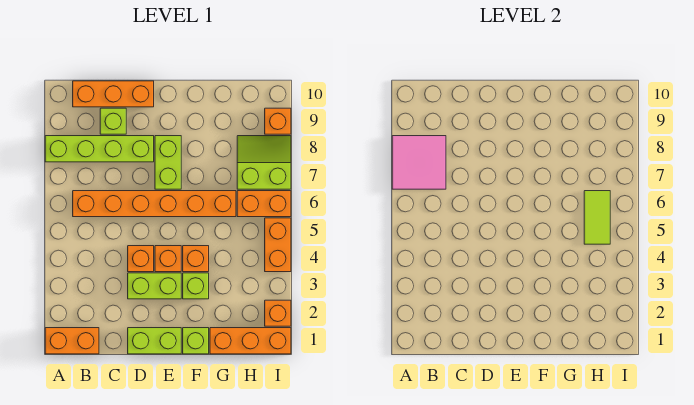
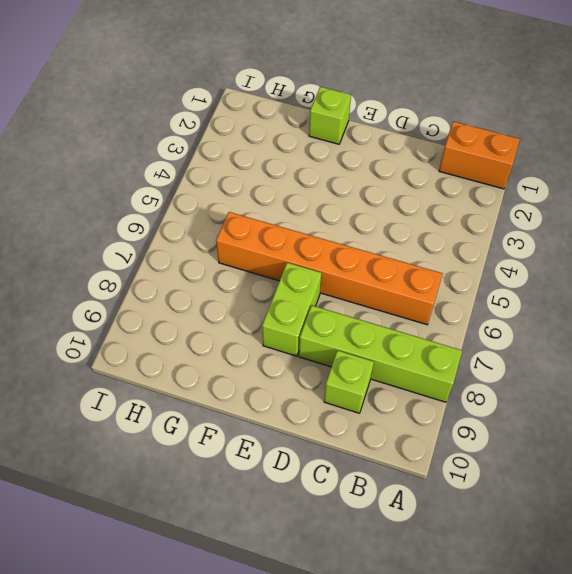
none -> orange 1x3 brick [73,81,154,107]
none -> lime 1x2 brick [128,328,181,354]
none -> lime 1x2 brick [128,273,181,299]

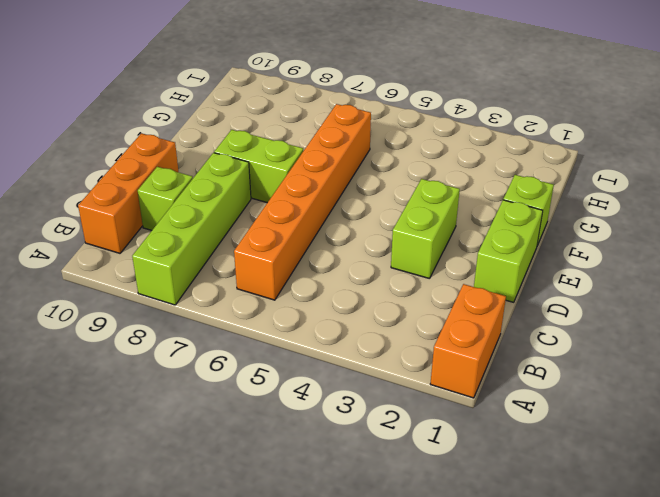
none -> orange 1x1 brick [128,246,154,272]
none -> orange 1x1 brick [155,246,181,272]
none -> lime 1x1 brick [183,273,209,299]

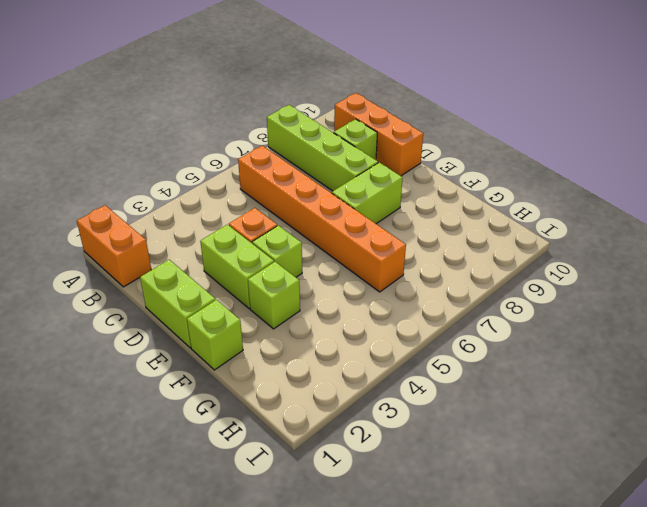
lime 1x1 brick [252,225,302,277] -> orange 1x1 brick [155,246,181,272]
none -> orange 1x1 brick [183,246,209,272]
none -> orange 1x3 brick [210,328,291,354]
none -> orange 1x2 brick [237,191,291,217]

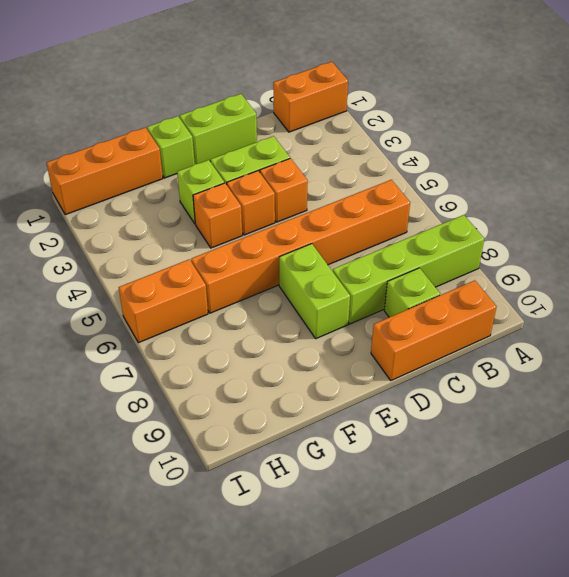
none -> lime 2x2 slope [237,136,291,189]
none -> orange 1x1 brick [265,300,291,326]
none -> orange 1x2 brick [265,218,291,272]

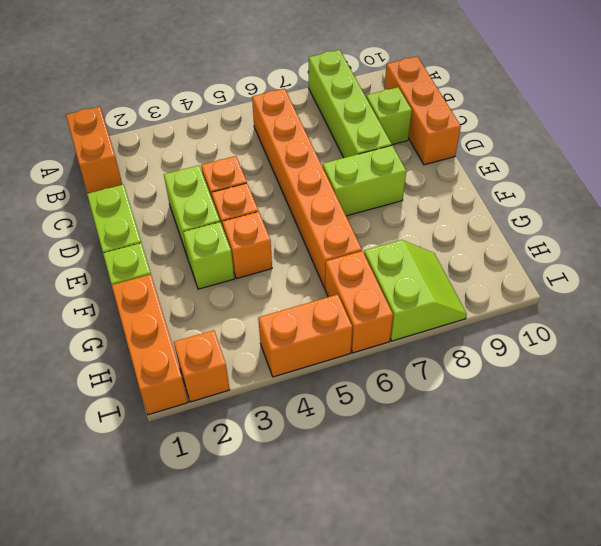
none -> orange 1x1 brick [265,108,291,134]
none -> pink 2x2 tile [392,136,446,189]
none -> lime 1x2 tile [584,191,610,244]

